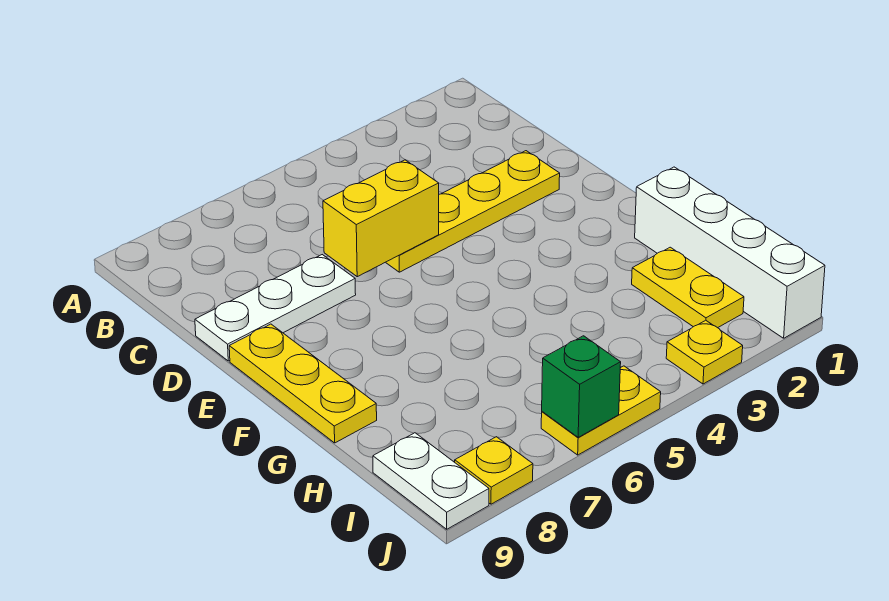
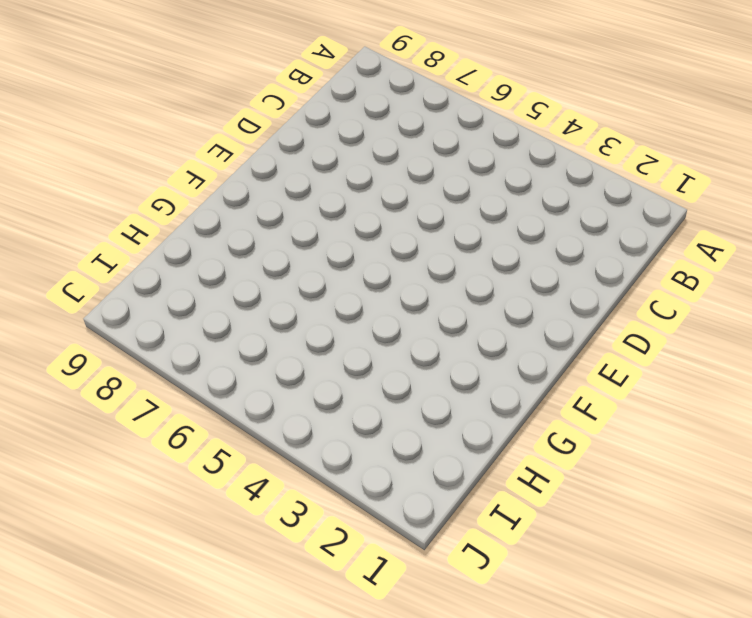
none -> yellow 1x4 plate [386,151,560,272]
none -> white 1x3 plate [195,255,356,361]

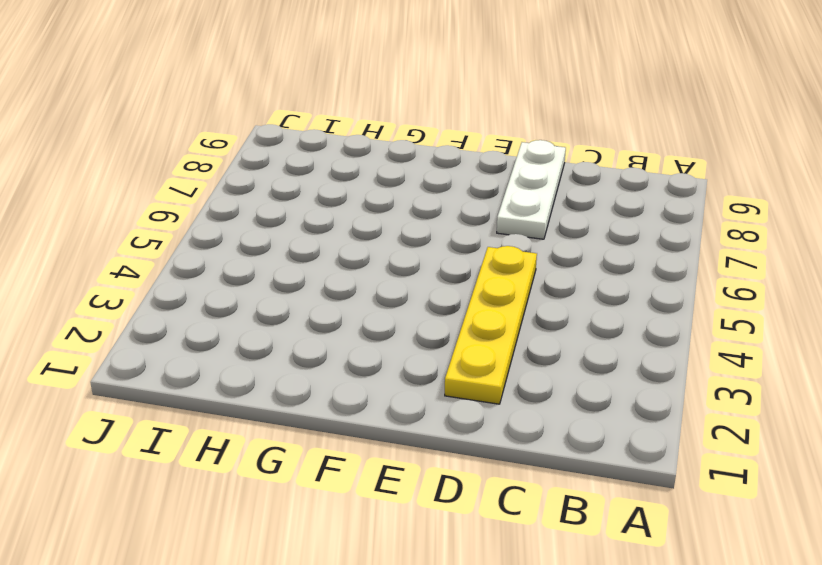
none -> yellow 1x3 plate [229,324,377,443]
none -> white 1x4 brick [635,167,825,338]

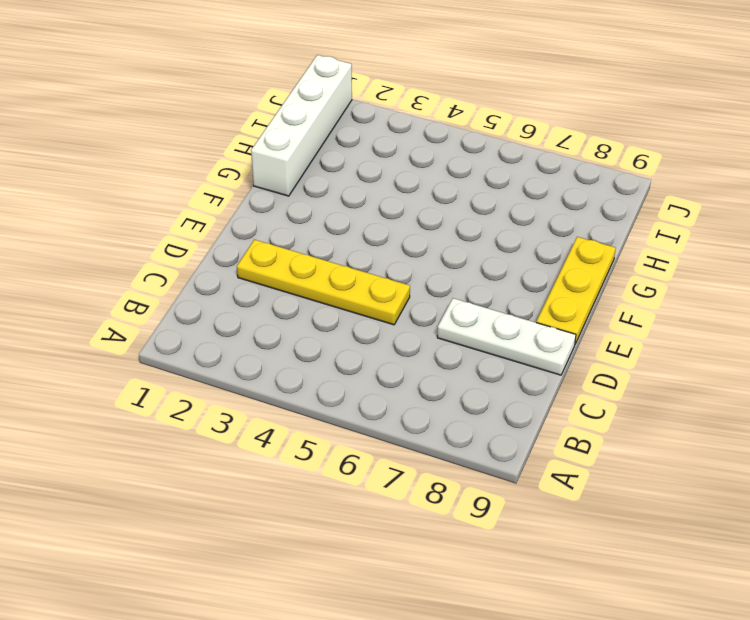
none -> yellow 1x2 plate [632,247,744,328]
none -> white 1x2 plate [373,433,489,529]

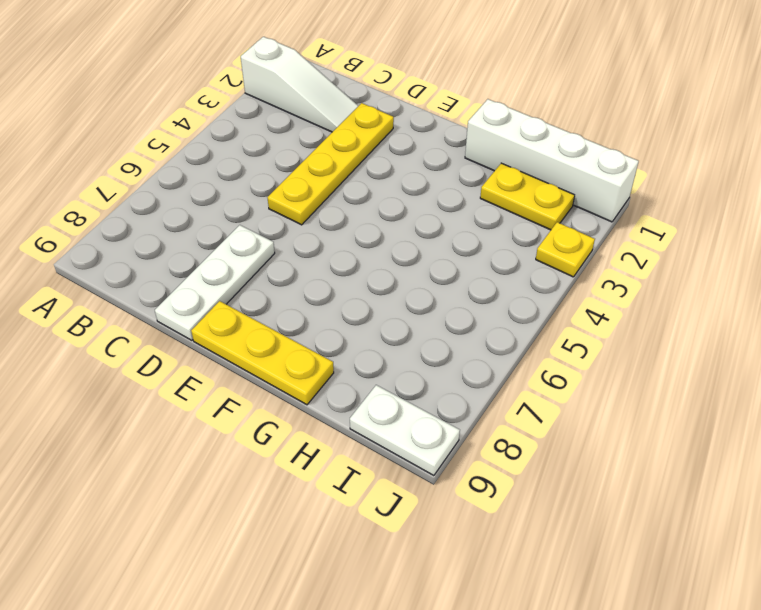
white 1x3 slope [241,37,358,132] -> none
none -> yellow 1x2 plate [541,366,661,455]
none -> yellow 1x1 plate [455,437,533,504]

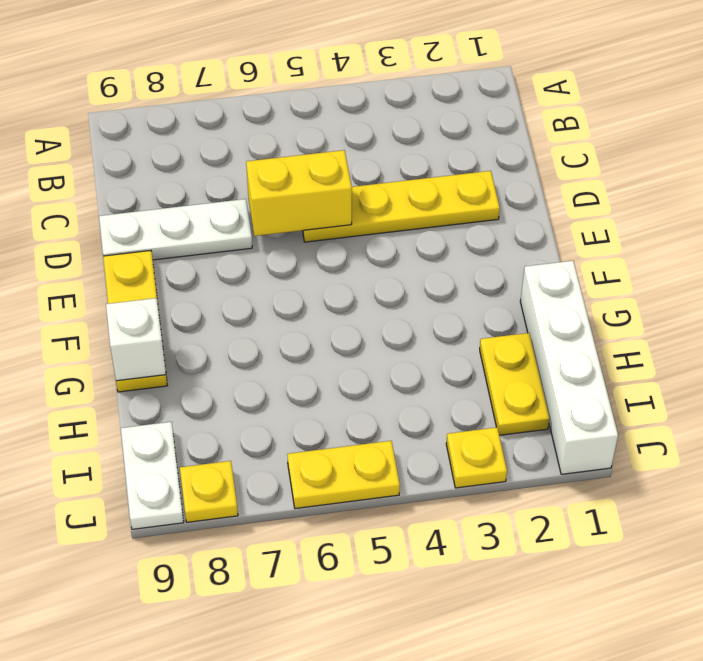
white 1x1 brick [106,298,166,381] -> none
none -> green 1x1 brick [542,336,621,437]

